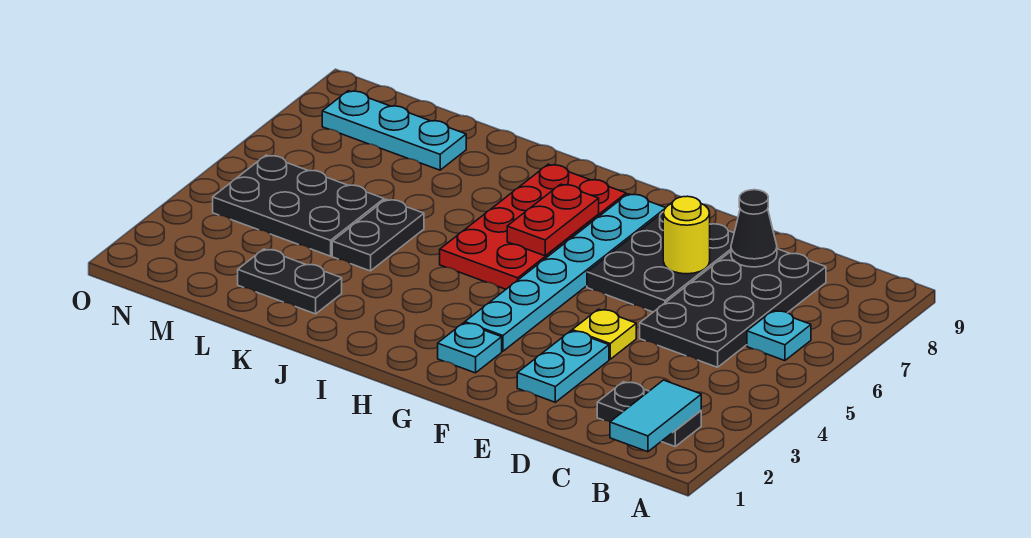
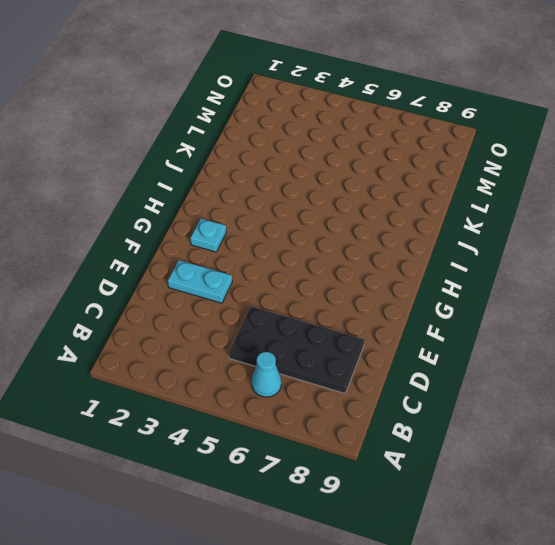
cyan 1x1 cone [251,352,281,397] -> cyan 1x1 plate [747,311,811,361]
none -> black 1x2 plate [597,382,701,446]
none -> yellow 1x1 plate [572,309,636,359]
none -> black 2x3 plate [587,212,734,312]

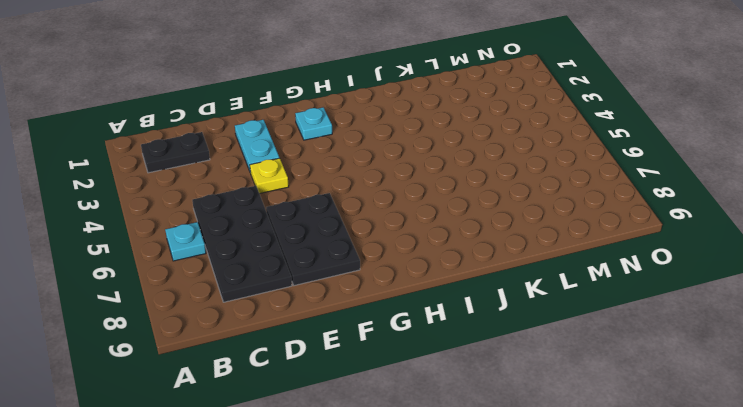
none -> cyan 1x6 plate [465,194,665,351]
none -> red 2x4 plate [440,164,626,289]
none -> black 1x2 plate [238,249,342,314]

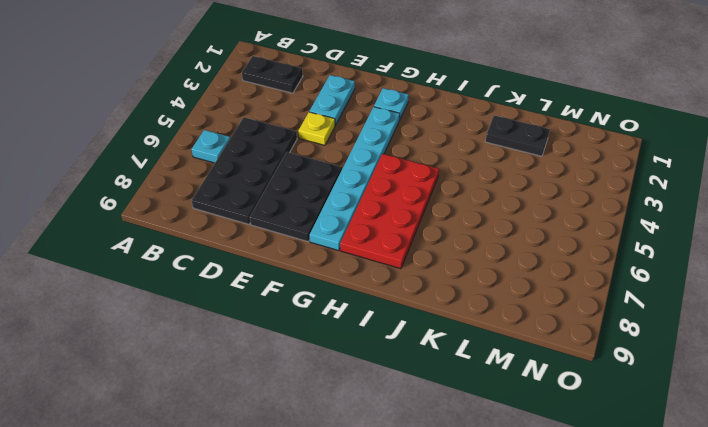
none -> black 1x2 plate [332,199,424,271]
none -> black 2x3 plate [213,155,384,256]
none -> cyan 1x3 plate [322,91,466,170]

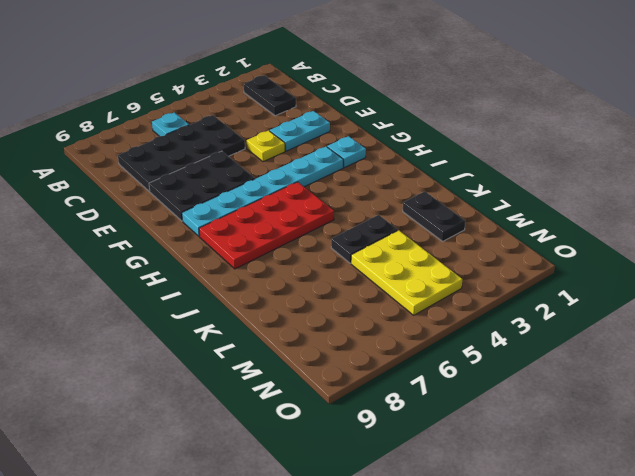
yellow 2x3 plate [351,230,462,315] -> black 2x3 plate [213,155,384,256]
none -> cyan 1x3 plate [322,91,466,170]
none -> cyan 1x2 tile [610,380,701,452]
none -> black 1x1 cone [731,190,777,267]

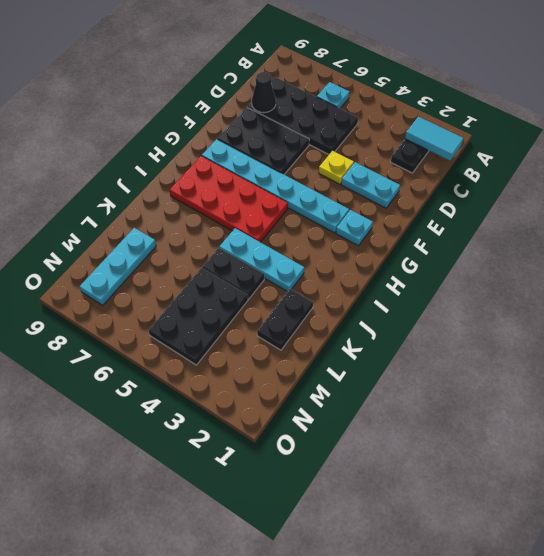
cyan 1x3 plate [219,228,304,291] -> none
none -> yellow 1x1 round brick [663,196,710,274]
none -> red 1x2 plate [507,184,599,256]

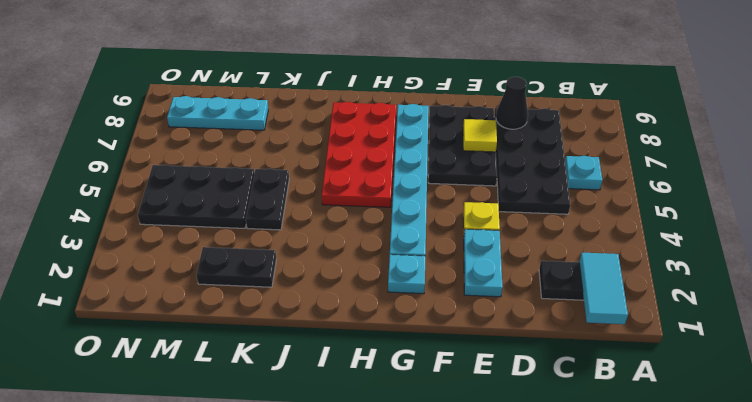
yellow 1x1 tile [463,119,497,152] -> yellow 1x1 round brick [663,196,710,274]
none -> red 1x2 plate [507,184,599,256]

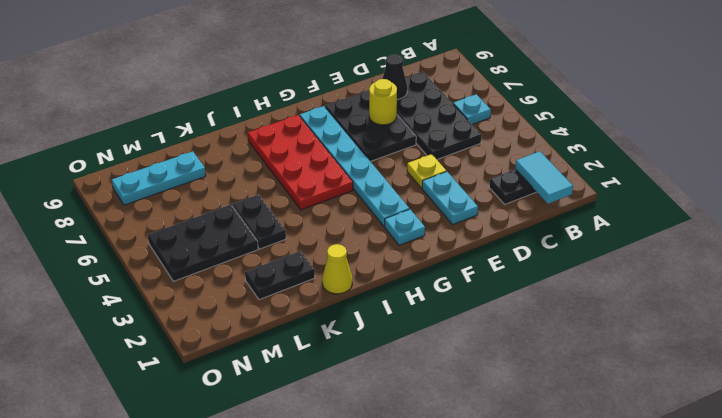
yellow 1x1 cone [322,244,352,294] -> none
none -> red 1x2 plate [507,184,599,256]

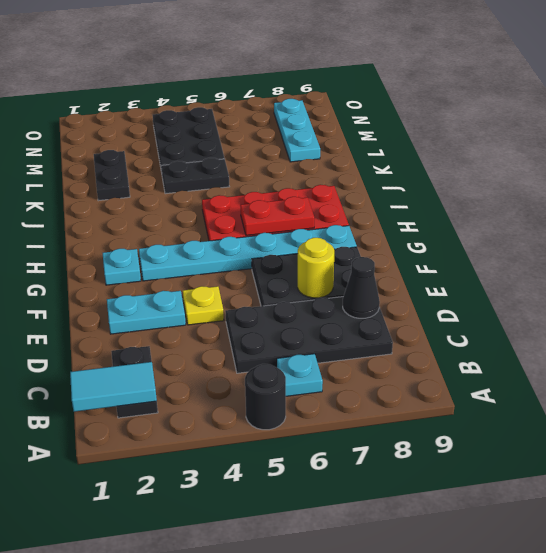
black 1x1 round brick [245,364,286,430] -> none

